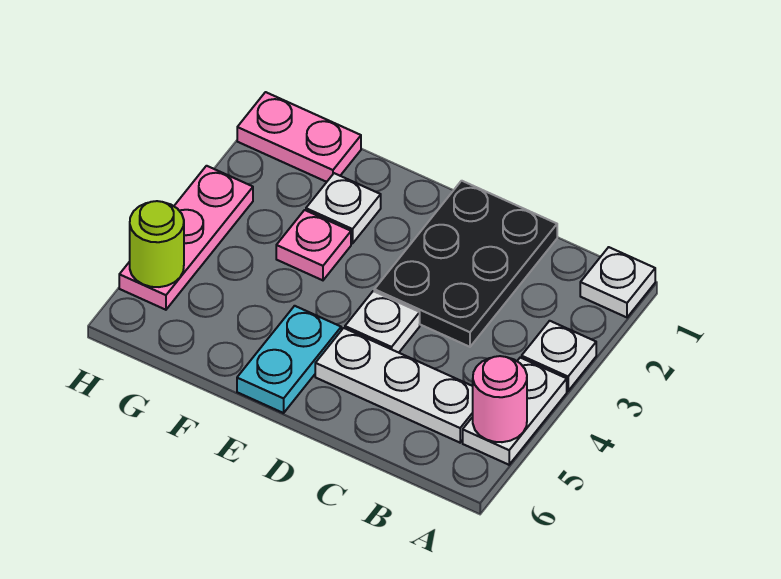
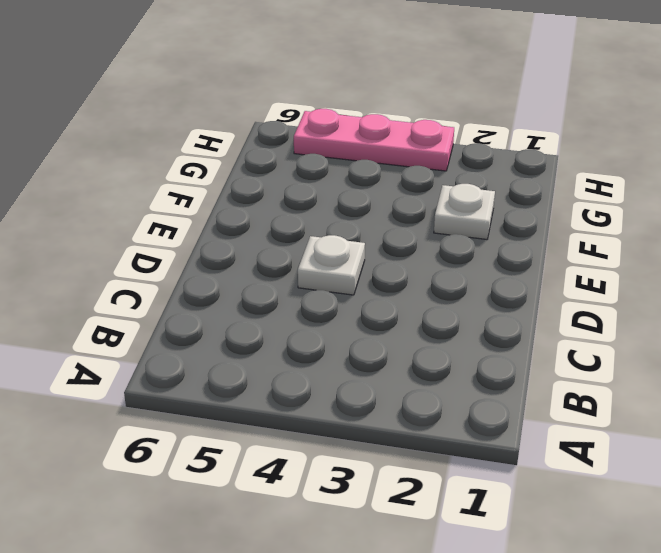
none -> white 1x1 plate [580,247,655,317]
none -> white 1x1 plate [522,321,596,391]
none -> white 1x2 plate [463,358,567,465]

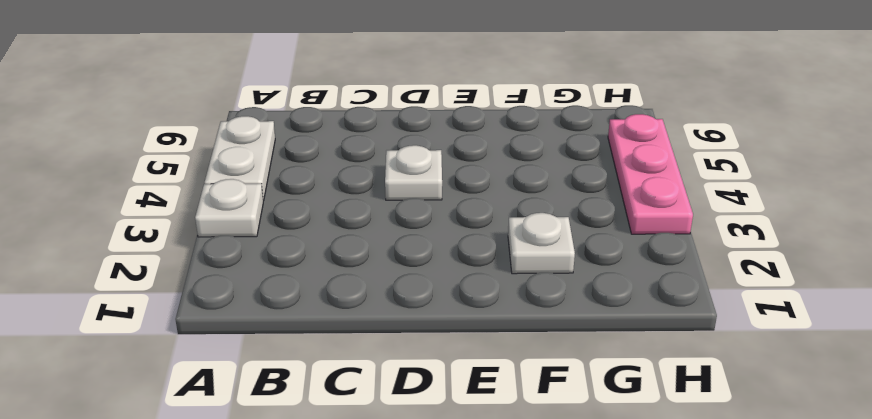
none -> white 1x1 plate [580,247,655,317]
none -> white 1x3 plate [315,328,473,443]
none -> black 2x3 plate [374,181,557,347]

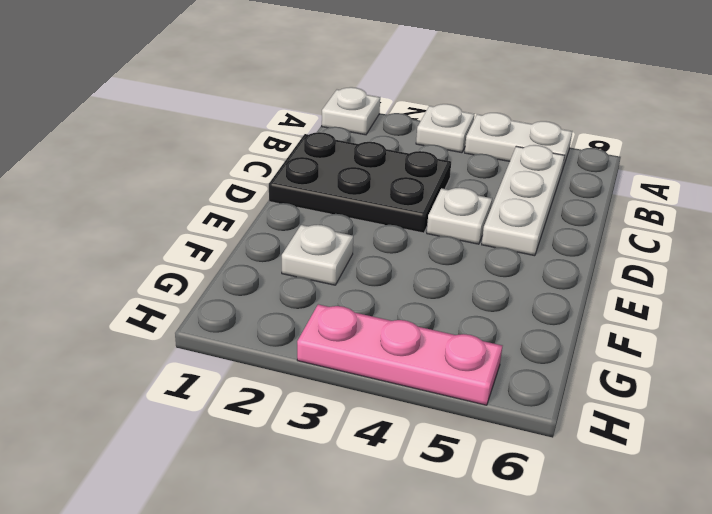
none -> cyan 1x2 plate [237,306,341,413]
none -> pink 1x1 plate [276,210,351,280]
none -> pink 1x2 plate [237,92,361,182]

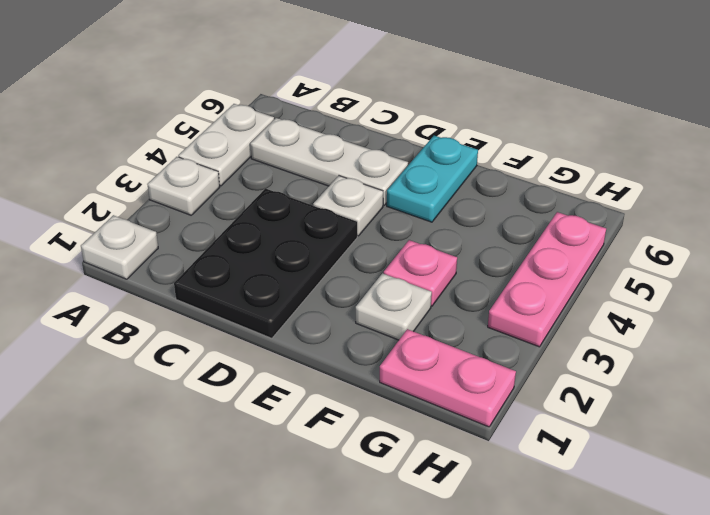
none -> pink 1x1 round brick [473,356,527,442]
none -> lime 1x1 round brick [130,201,184,287]

